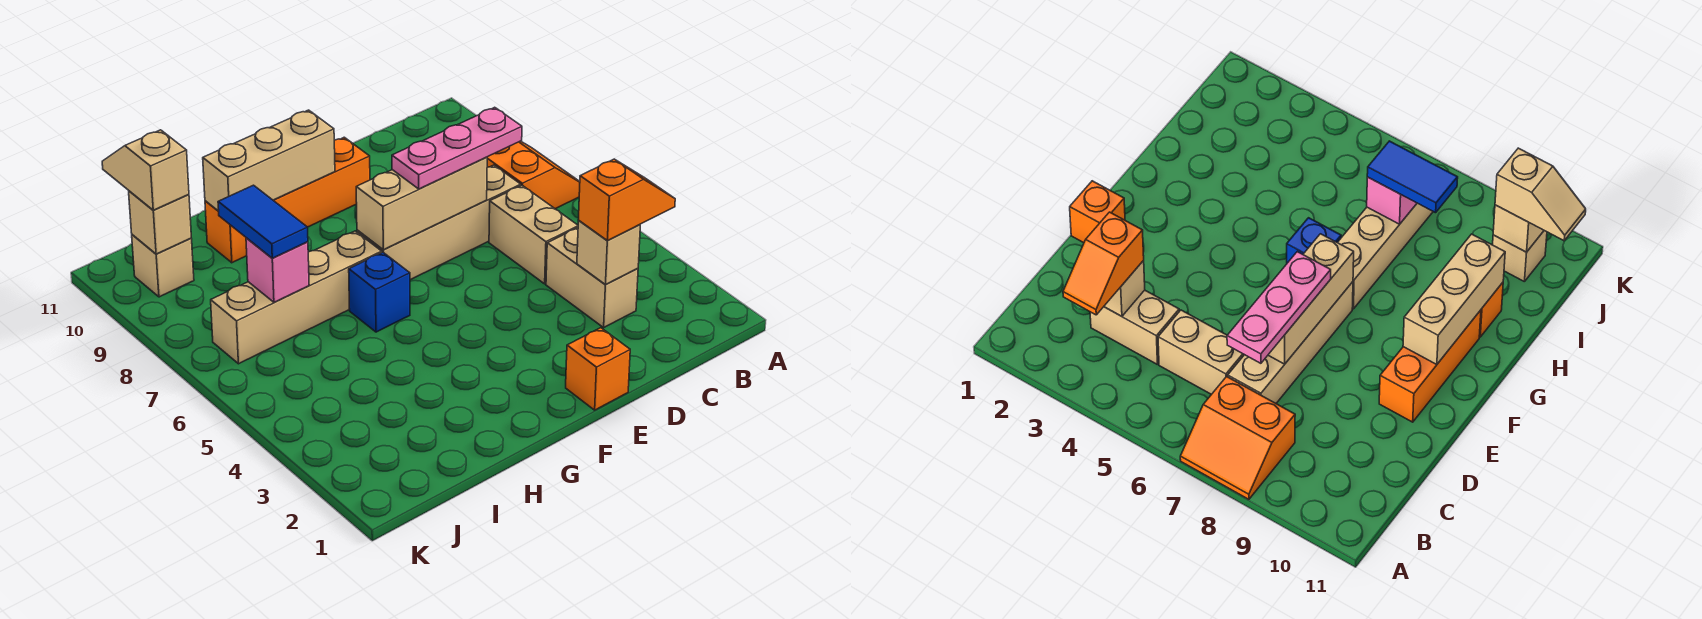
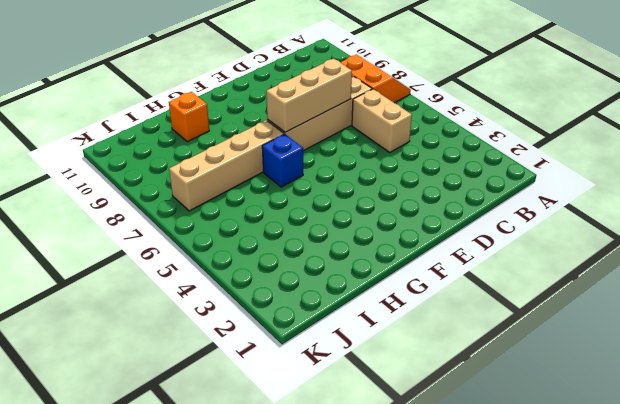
none -> tan 1x2 brick [546,228,638,328]
none -> orange 1x1 brick [566,328,630,410]
none -> orange 1x3 brick [273,137,370,227]

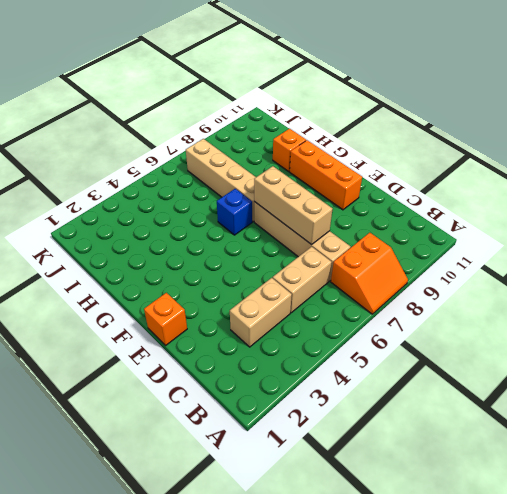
none -> tan 1x1 brick [132,235,194,297]
none -> tan 1x1 brick [577,221,640,285]
none -> tan 1x3 brick [203,110,335,211]

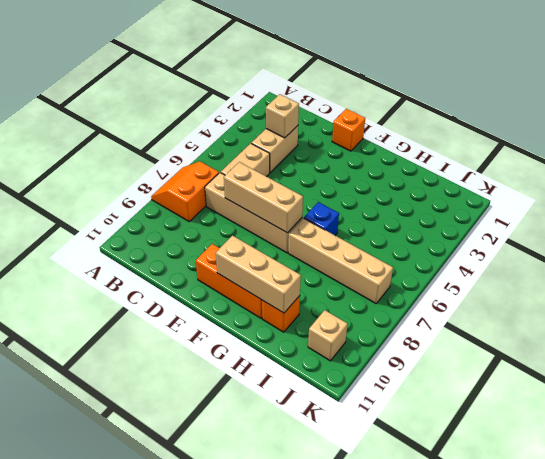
none -> pink 1x1 brick [246,238,309,302]
none -> tan 1x1 brick [129,191,191,254]
none -> orange 1x2 slope [578,159,675,241]

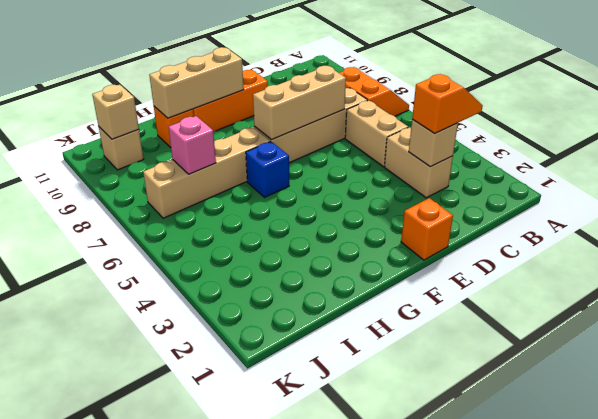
none -> pink 1x3 plate [392,107,522,189]
none -> blue 1x2 tile [218,185,308,258]
none -> tan 1x2 slope [102,130,189,210]

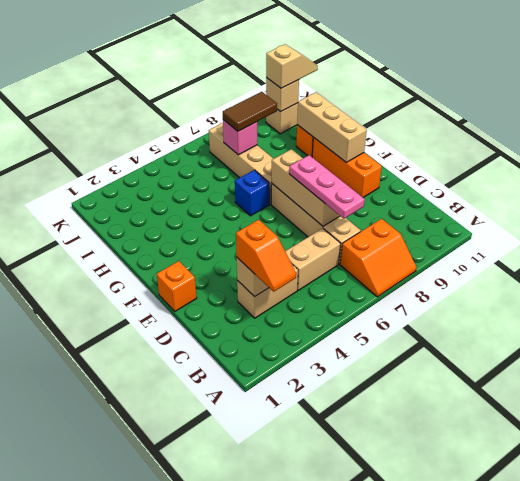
brown 1x2 tile [223,92,277,131] -> blue 1x2 tile [218,185,308,258]

